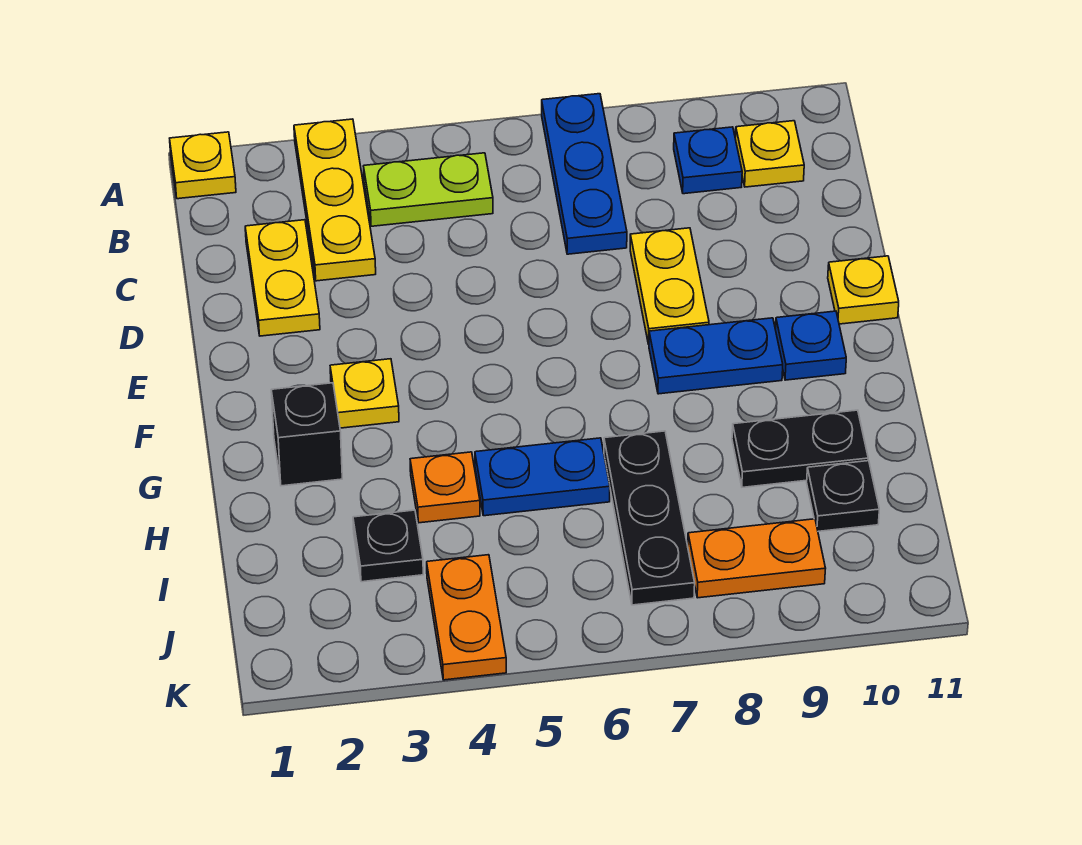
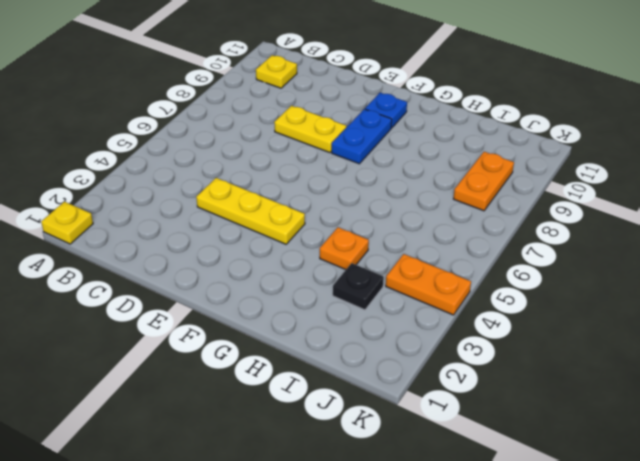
yellow 1x3 plate [196,178,305,244] -> yellow 1x3 plate moved to [294,119,376,281]
none -> blue 1x3 plate [542,94,627,254]
none -> lime 1x2 plate [364,153,493,226]
none -> blue 1x1 plate [674,127,742,194]

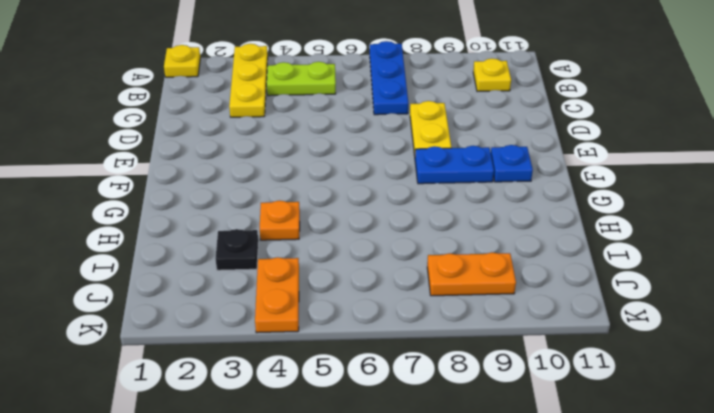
none -> blue 1x1 plate [674,127,742,194]
none -> yellow 1x2 plate [245,220,320,336]
none -> yellow 1x1 plate [828,256,899,324]

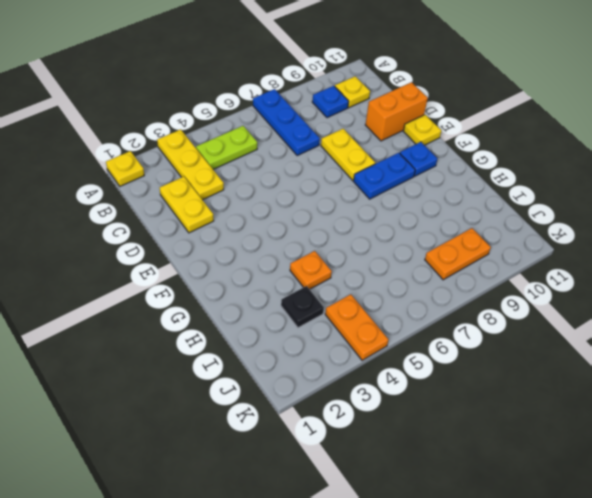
orange 1x2 brick [365,82,428,141] -> none
none -> yellow 1x1 plate [330,359,399,428]
none -> black 1x1 brick [271,383,342,486]
none -> blue 1x2 plate [475,438,610,516]

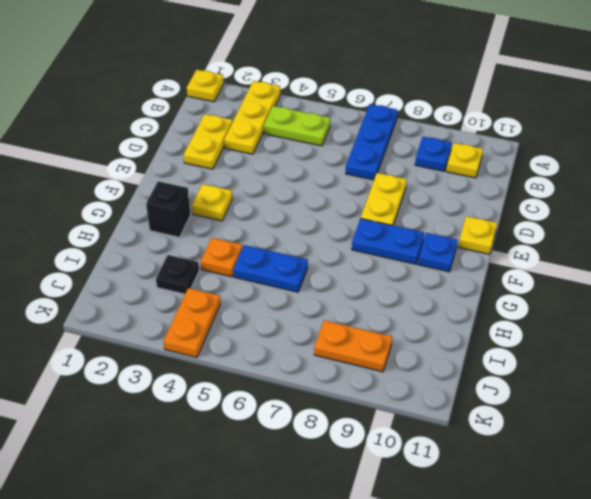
none -> black 1x3 plate [604,431,695,605]
none -> black 1x2 plate [732,410,868,487]
none -> black 1x1 plate [807,461,879,531]

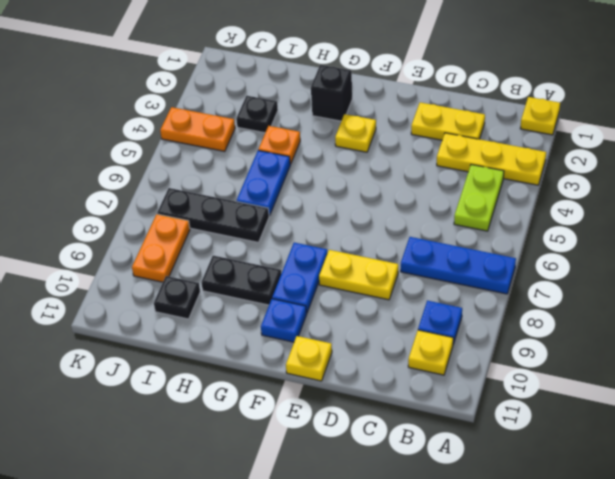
black 1x2 plate [201,256,281,305] -> black 1x2 plate turned to [732,410,868,487]

